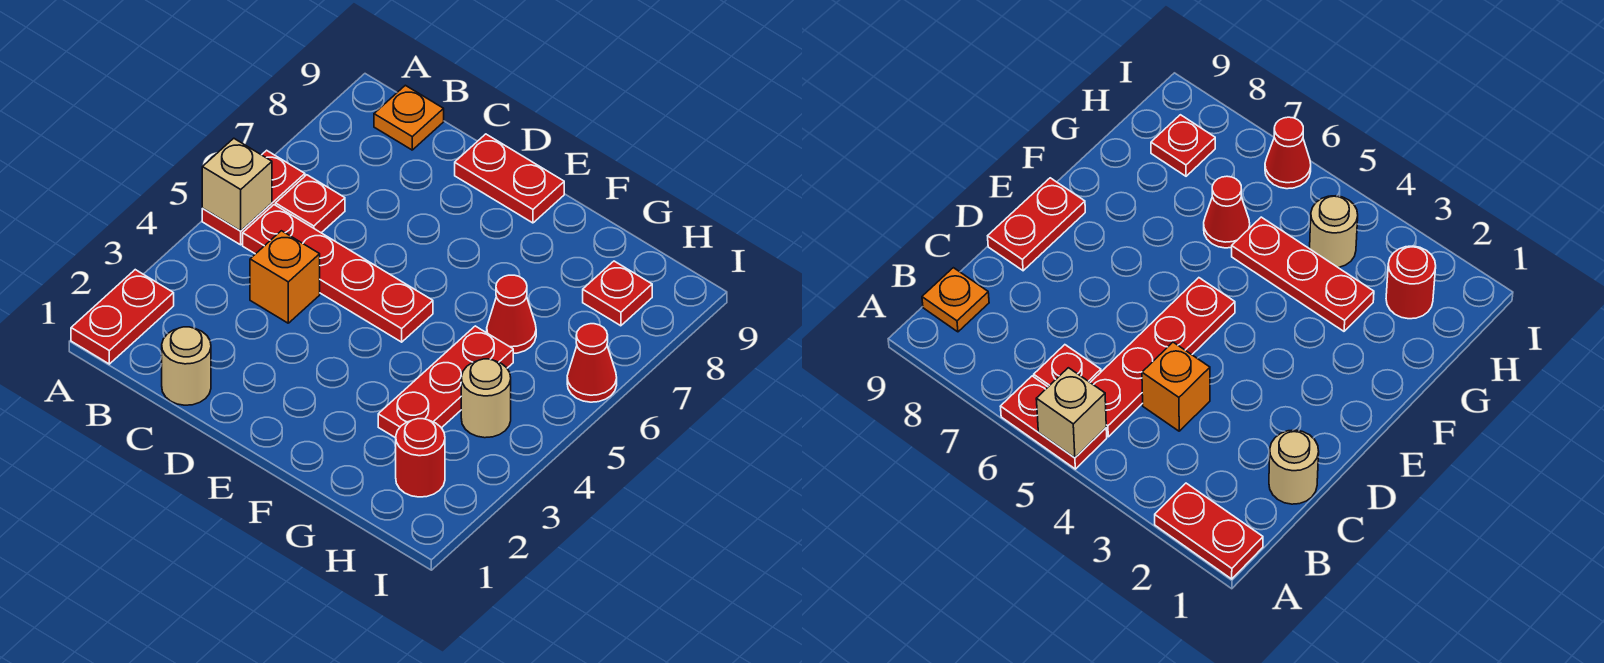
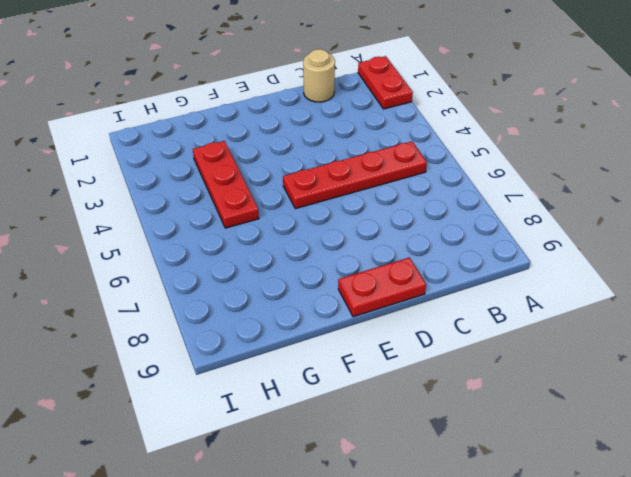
none -> red 1x2 plate [202,150,305,245]
none -> red 1x1 plate [276,175,345,233]
none -> orange 1x1 plate [374,85,444,150]

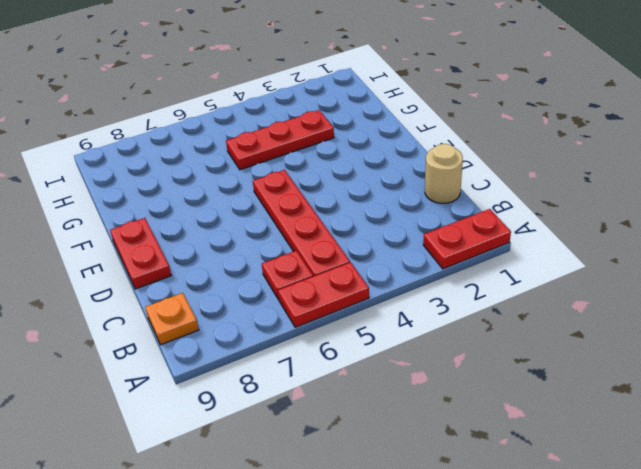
none -> orange 1x1 brick [250,231,320,323]
none -> red 1x1 cone [487,275,536,353]
none -> red 1x1 round brick [396,419,445,497]

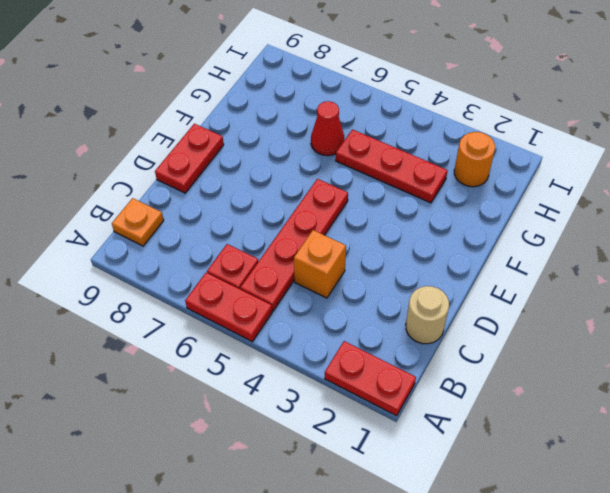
orange 1x1 round brick [454,132,495,187] -> red 1x1 round brick [396,419,445,497]
none -> tan 1x1 round brick [461,359,511,438]
none -> red 1x1 plate [583,261,652,326]
none -> red 1x1 cone [567,324,617,402]

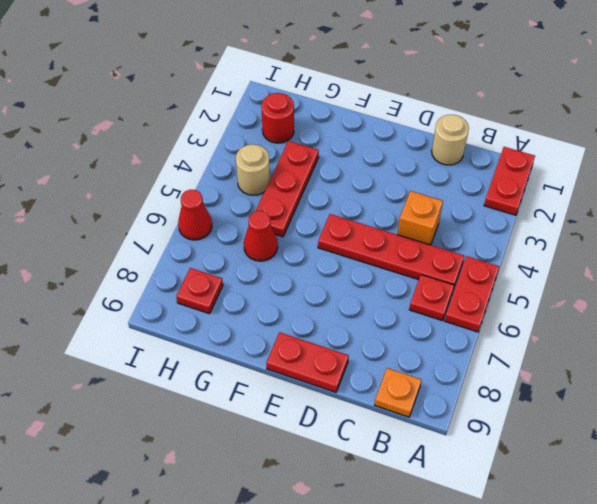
none -> tan 1x1 brick [202,138,272,231]

